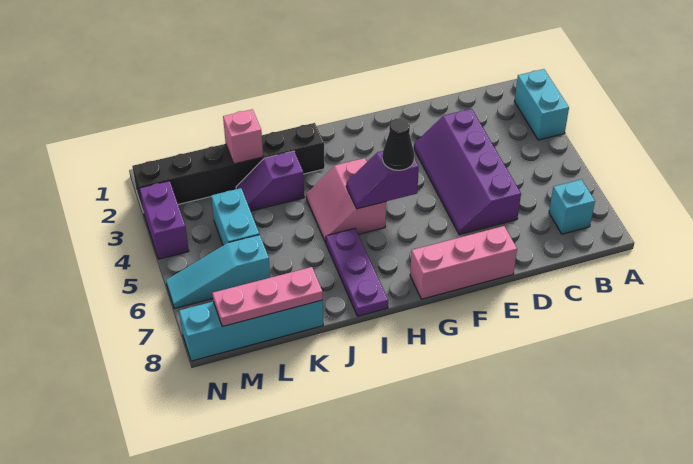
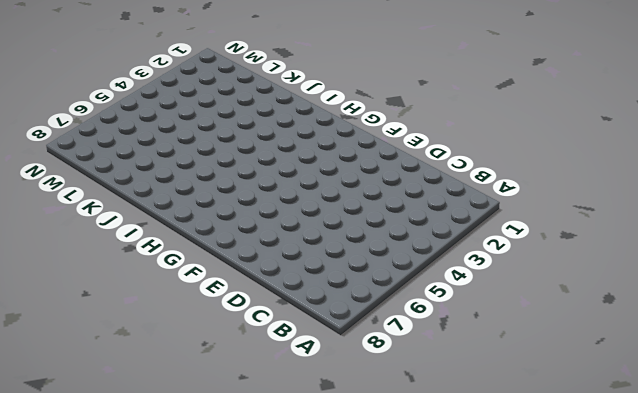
none -> cyan 1x2 brick [514,69,569,140]
none -> cyan 1x1 brick [549,179,595,234]
none -> purple 2x4 slope [414,109,521,235]

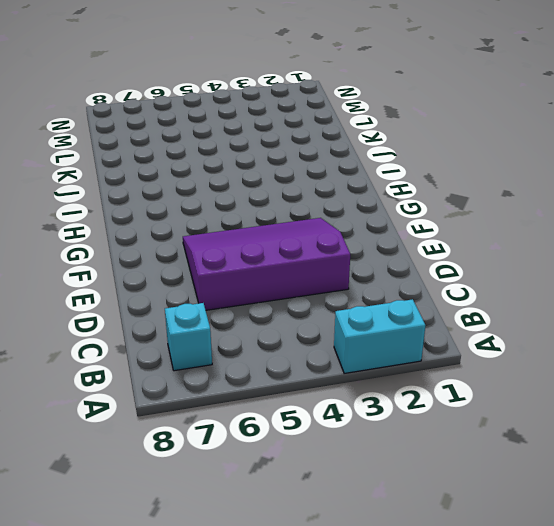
purple 3x4 slope [183,218,350,310] -> purple 2x4 slope [414,109,521,235]
none -> pink 1x3 brick [410,226,517,299]
none -> pink 2x2 slope [306,158,386,243]
none -> black 1x6 brick [132,123,325,210]

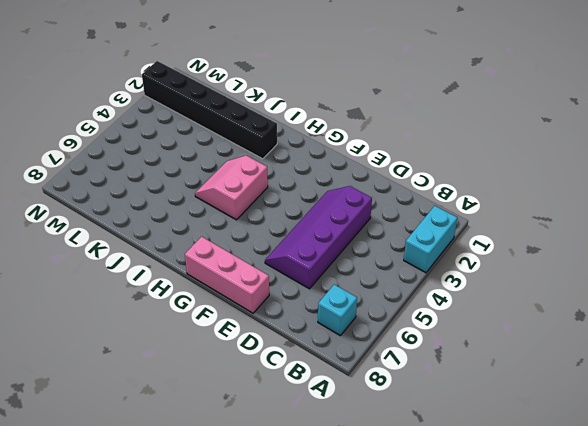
none -> purple 1x3 plate [326,228,388,316]
none -> purple 1x2 slope [236,151,304,211]
none -> cyan 1x4 brick [179,300,323,361]

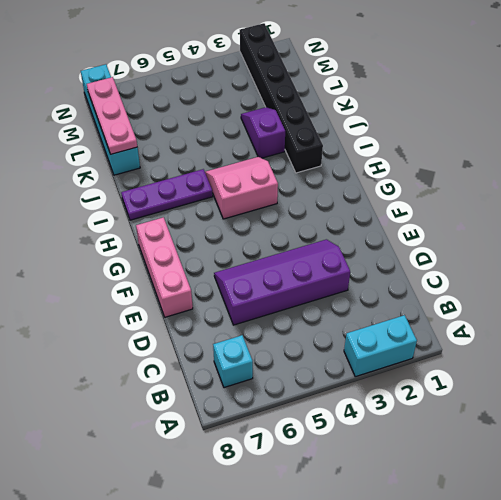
none -> cyan 1x2 brick [211,188,259,245]
none -> cyan 1x3 slope [166,235,270,309]
none -> purple 1x2 brick [139,181,189,259]

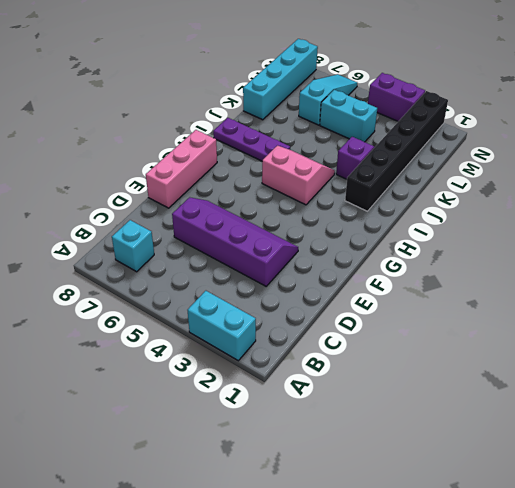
none -> purple 1x2 slope [346,151,419,209]
none -> pink 1x1 brick [223,109,263,164]
none -> pink 1x3 plate [212,267,323,327]

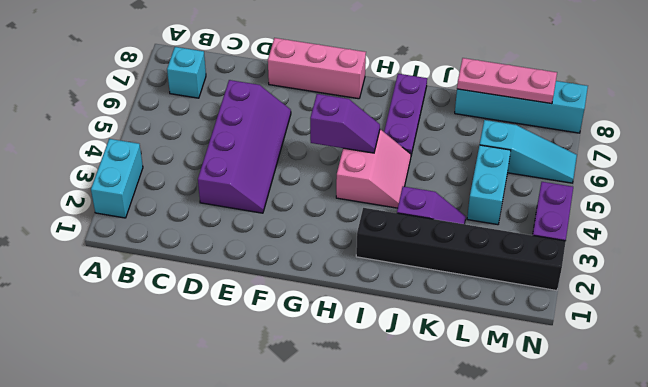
none -> pink 1x1 brick [223,109,263,164]
none -> black 1x1 cone [382,118,414,170]

